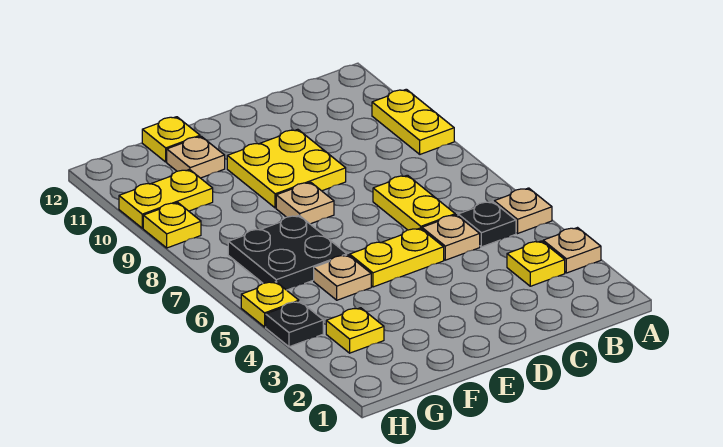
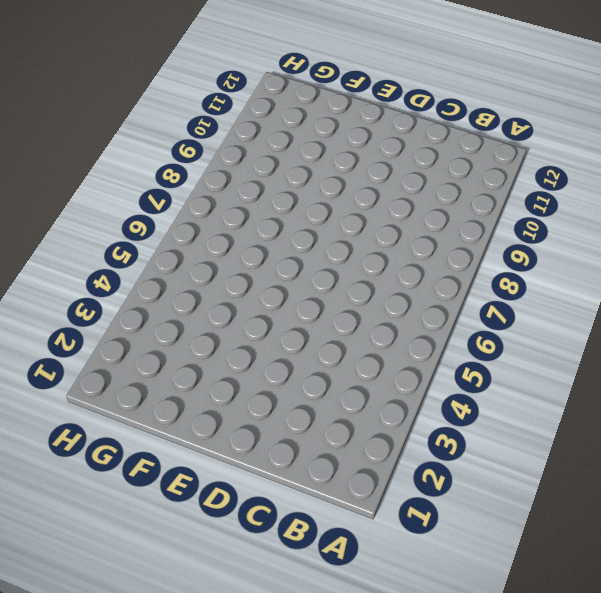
none -> tan 1x1 plate [543,228,601,273]
none -> tan 1x1 plate [494,188,552,233]
none -> yellow 1x2 plate [372,89,454,154]

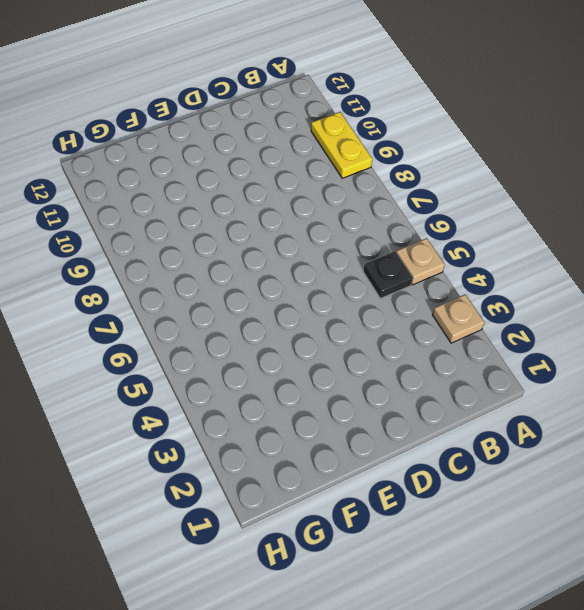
none -> yellow 1x1 plate [507,241,565,286]
none -> tan 1x1 plate [422,215,480,260]
none -> yellow 1x2 plate [373,175,455,230]

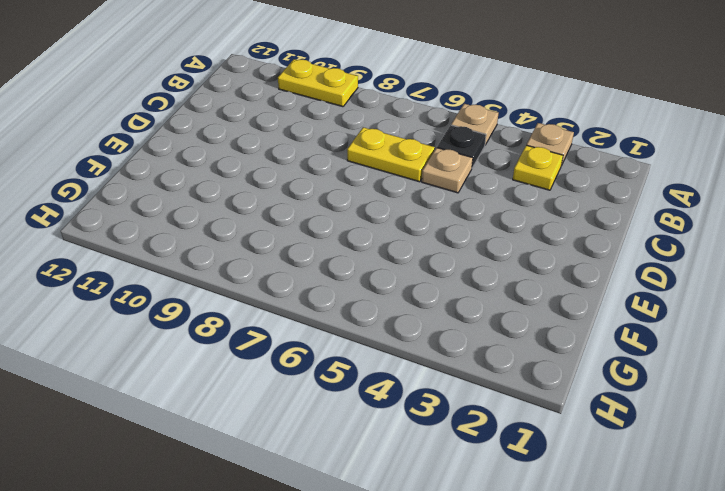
none -> yellow 1x2 plate [350,228,444,287]
none -> yellow 2x2 plate [227,129,346,208]
none -> tan 1x1 plate [276,182,334,224]

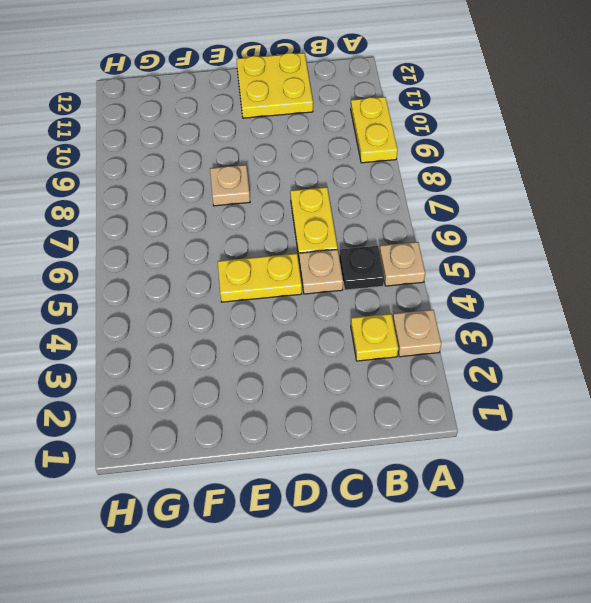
yellow 2x2 plate [236,53,313,118] -> yellow 2x2 plate moved to [227,129,346,208]
none -> tan 1x1 plate [314,255,371,300]
none -> black 2x2 plate [228,215,347,290]
none -> tan 1x1 plate [167,136,225,178]

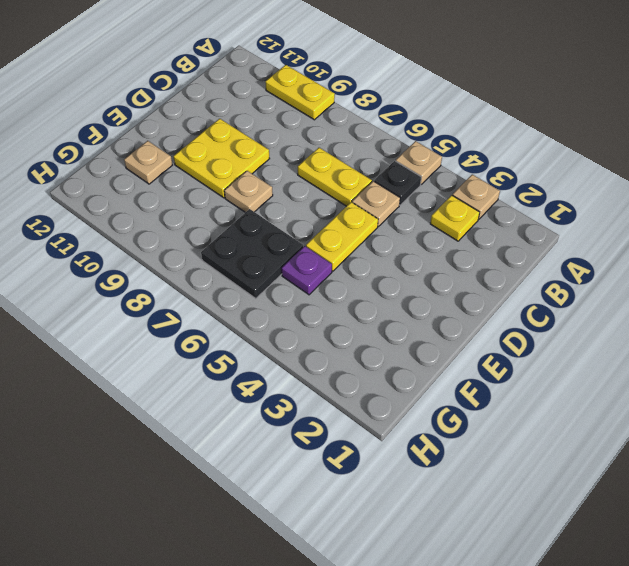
purple 1x1 plate [282,246,332,295] -> tan 1x1 plate [314,255,371,300]
none -> yellow 1x1 plate [142,117,200,162]
none -> yellow 1x1 plate [326,308,384,353]
none -> yellow 1x2 plate [119,169,213,228]

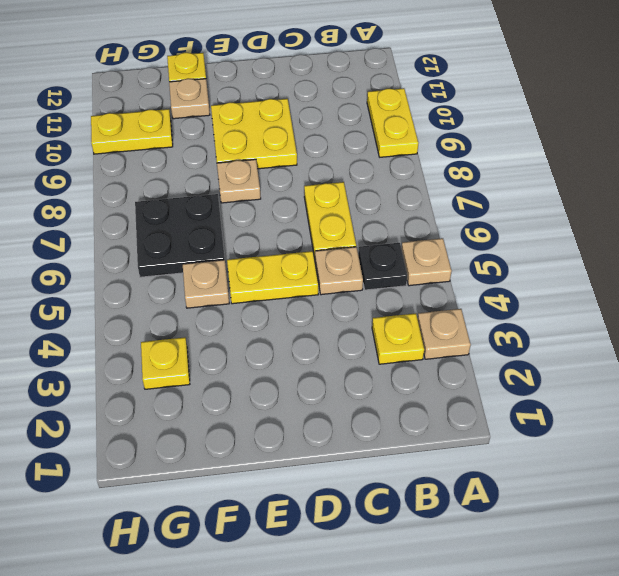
none -> black 1x1 plate [266,301,323,347]
none -> yellow 1x1 plate [241,282,299,327]
none -> yellow 1x1 plate [143,203,201,248]

